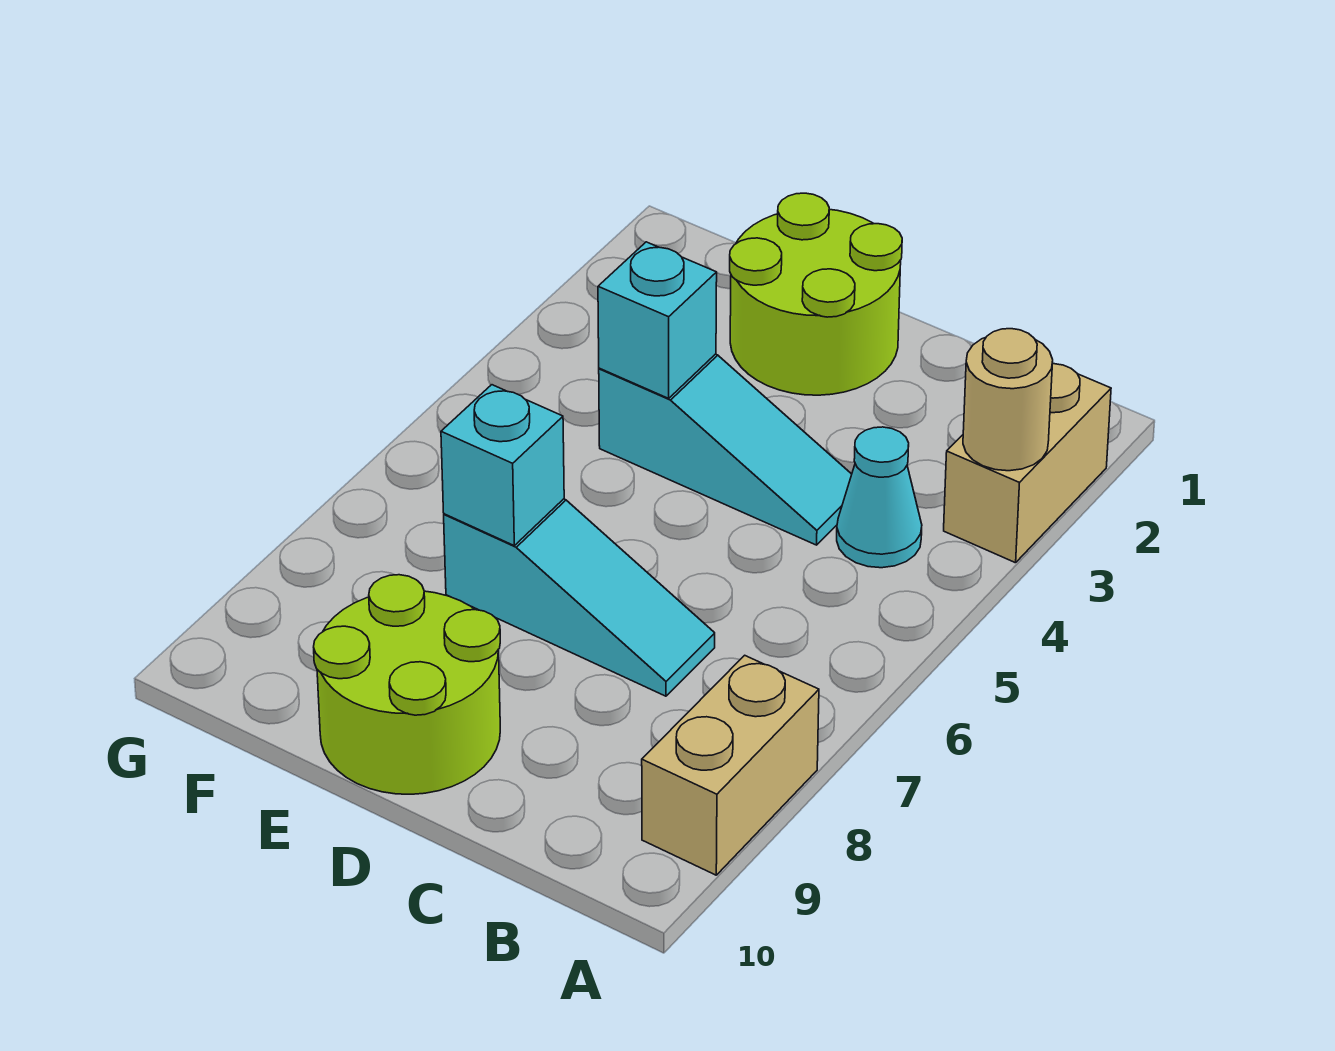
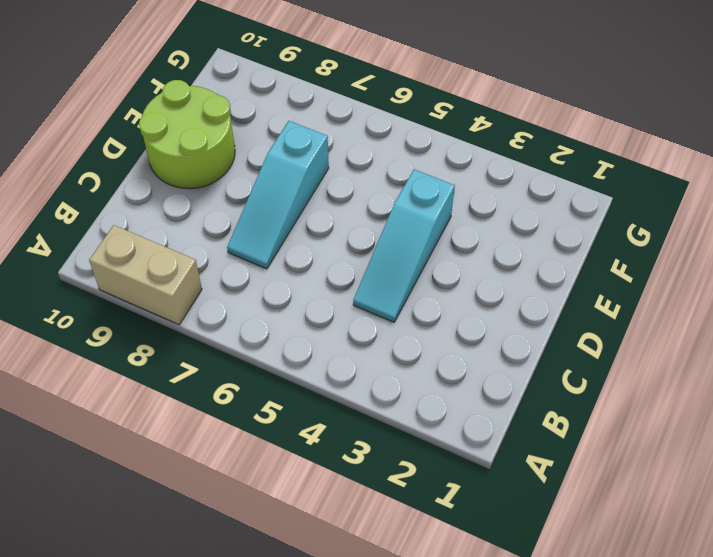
none -> tan 1x2 brick [944,364,1111,563]
none -> cyan 1x1 cone [837,427,922,568]

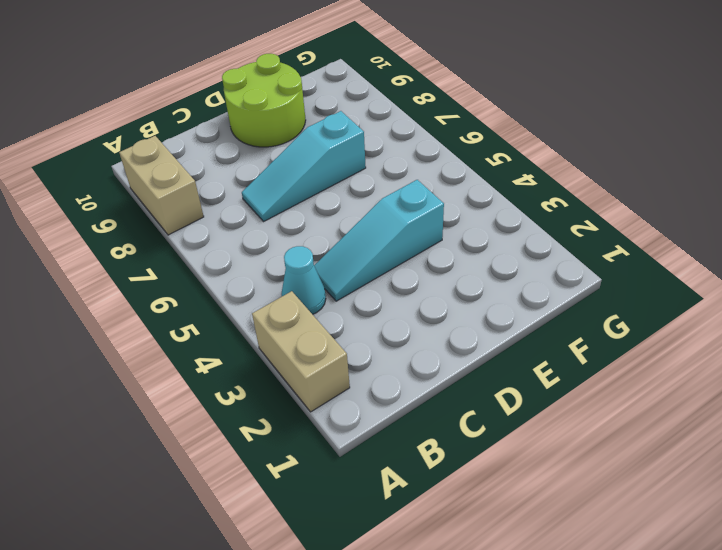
none -> lime 2x2 round brick [730,193,902,395]
none -> tan 1x1 round brick [963,329,1053,471]

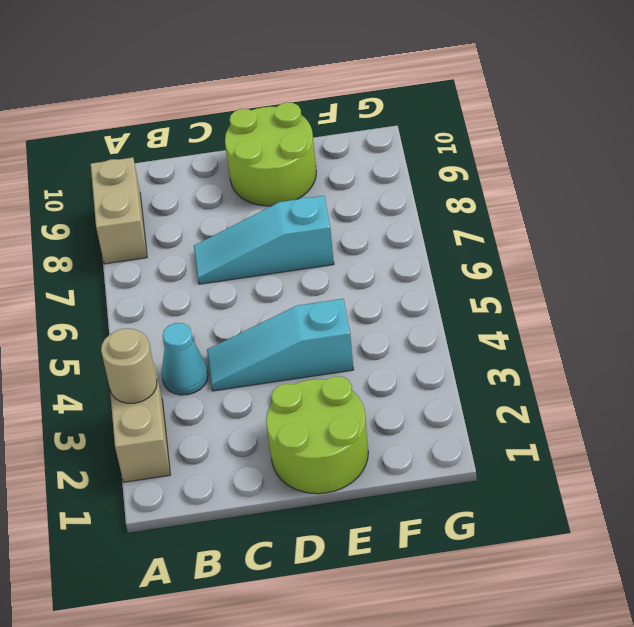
none -> cyan 1x1 brick [598,242,717,398]
none -> cyan 1x1 brick [441,385,564,545]

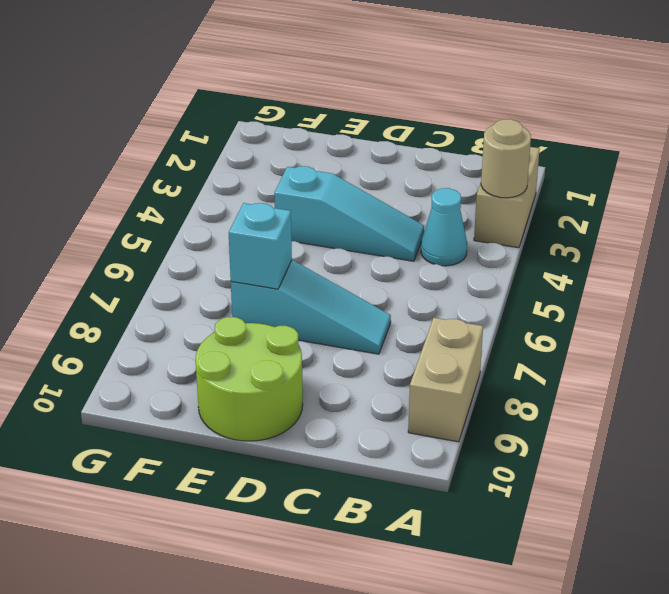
none -> lime 2x2 round brick [730,193,902,395]
none -> cyan 1x1 brick [598,242,717,398]

